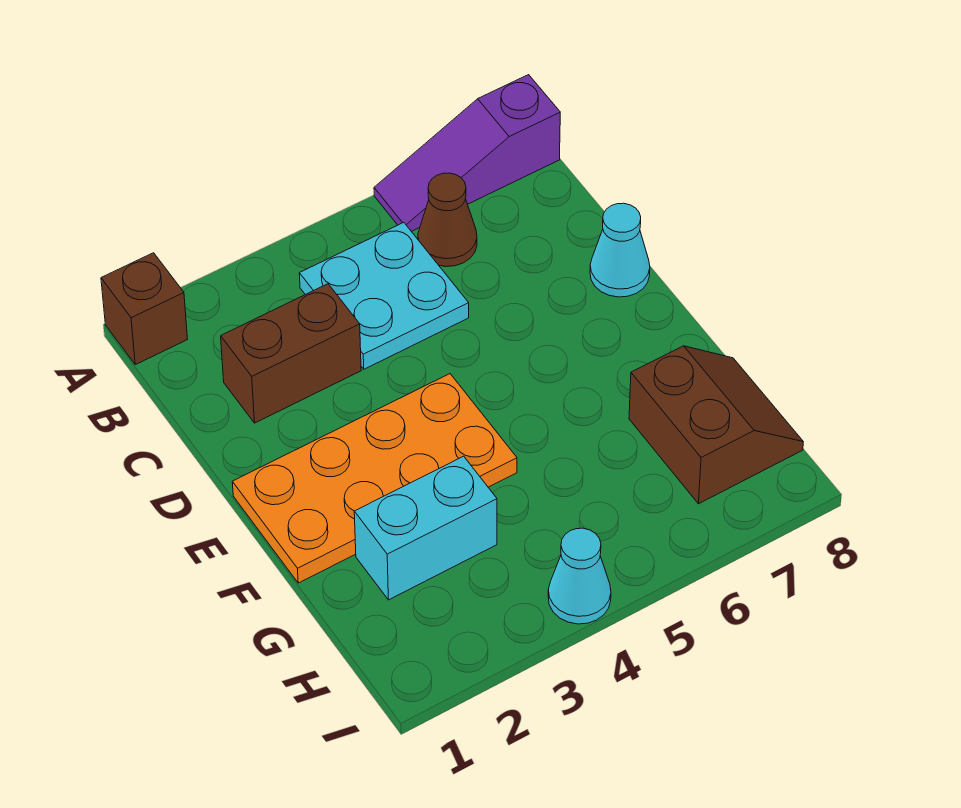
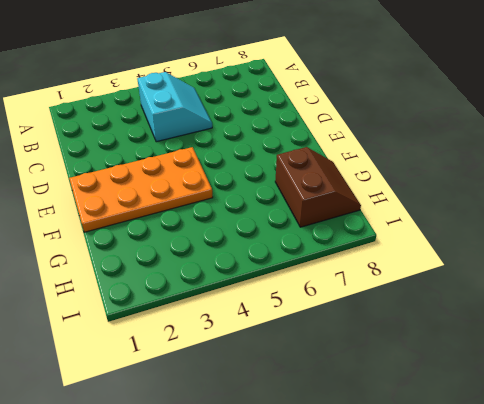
cyan 2x2 slope [137,72,212,142] -> cyan 2x2 plate [299,222,469,369]
none -> brown 1x1 brick [101,253,187,365]
none -> purple 1x3 slope [374,75,560,231]

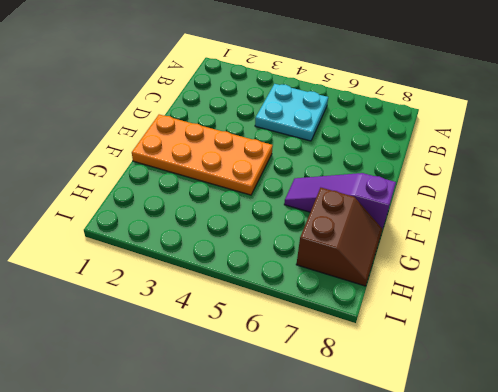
purple 1x3 slope [284,173,396,229] -> purple 1x3 slope moved to [374,75,560,231]
none -> brown 1x1 brick [101,253,187,365]
none -> brown 1x1 cone [418,173,477,267]

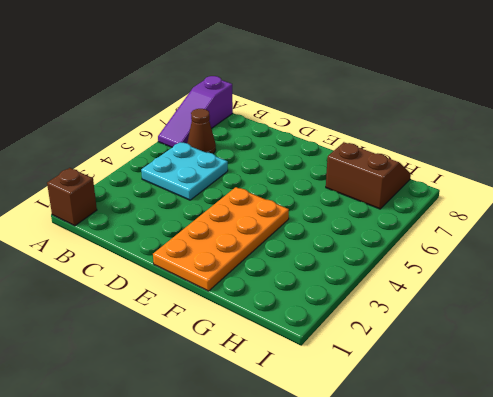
none -> brown 1x2 brick [221,284,361,423]
none -> cyan 1x1 cone [590,203,650,297]

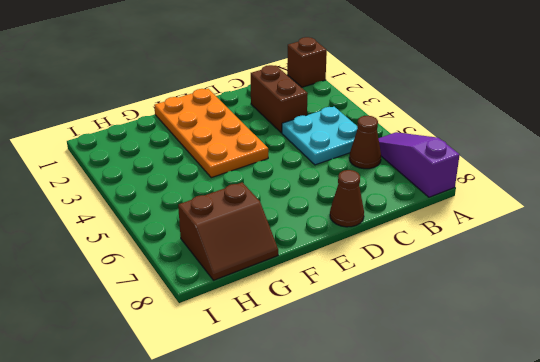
brown 1x1 cone [330,170,364,227] -> cyan 1x1 cone [590,203,650,297]
none -> cyan 1x2 brick [354,456,497,600]
none -> cyan 1x1 cone [548,528,611,624]

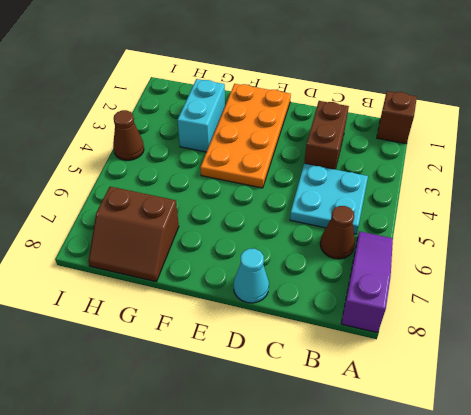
brown 1x1 cone [113,110,144,160] -> cyan 1x1 cone [548,528,611,624]

